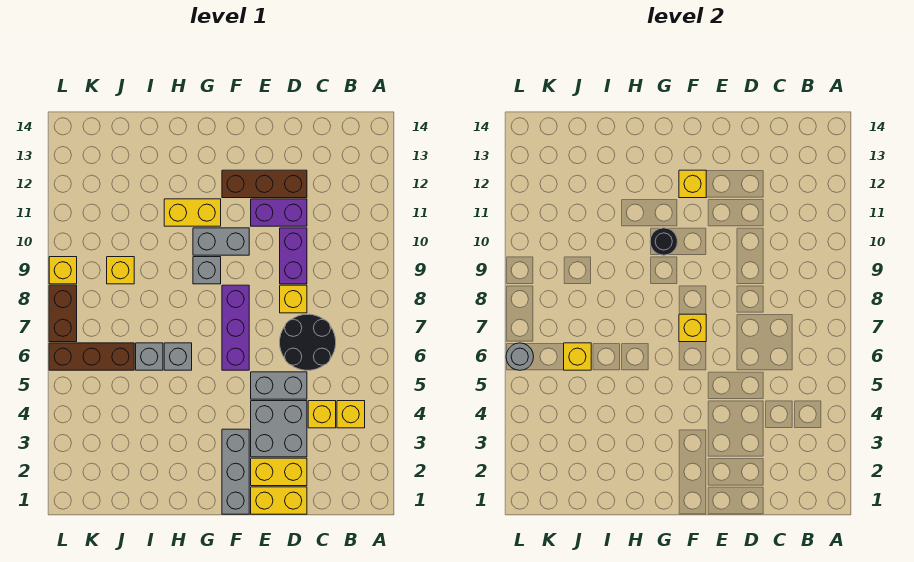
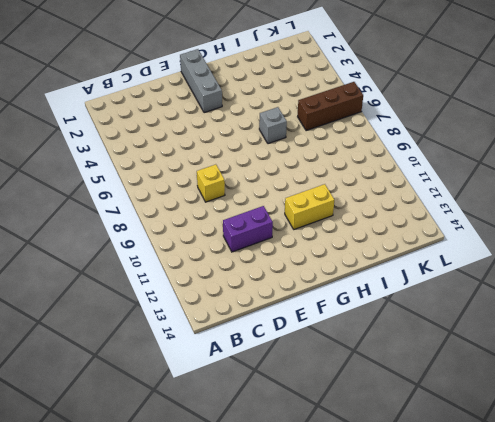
none -> yellow 1x1 brick [337,401,365,428]
none -> yellow 1x1 brick [308,401,336,428]
none -> black 2x2 round brick [280,314,336,370]

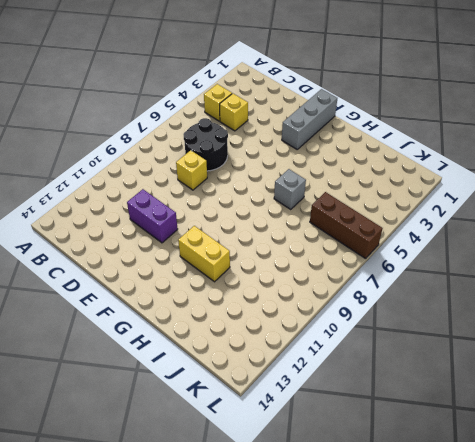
none -> yellow 1x2 brick [251,487,307,514]
none -> yellow 1x2 brick [251,458,307,486]
none -> grey 2x2 brick [251,401,307,457]

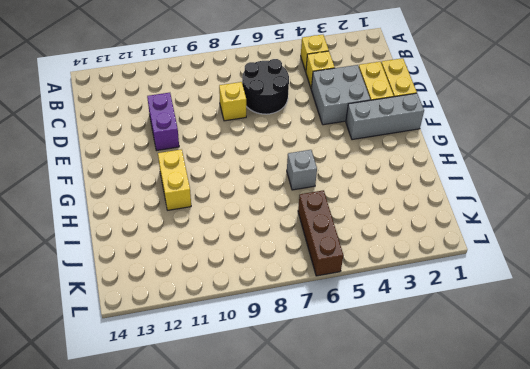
none -> grey 1x2 brick [251,372,307,399]
none -> purple 1x2 brick [280,228,307,284]
none -> brown 1x3 brick [222,170,307,198]

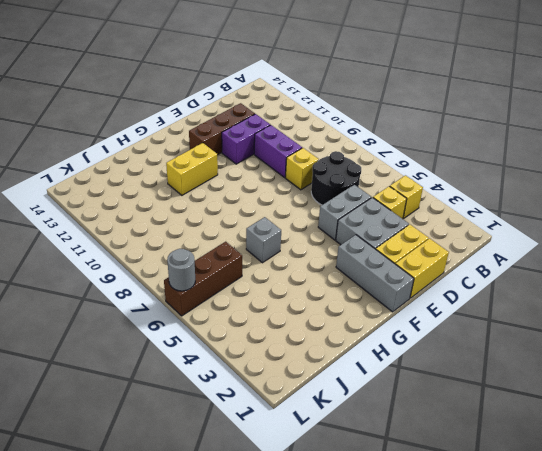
none -> purple 1x3 brick [222,285,249,370]
none -> grey 1x2 brick [193,228,249,255]
none -> grey 1x1 brick [193,257,221,284]

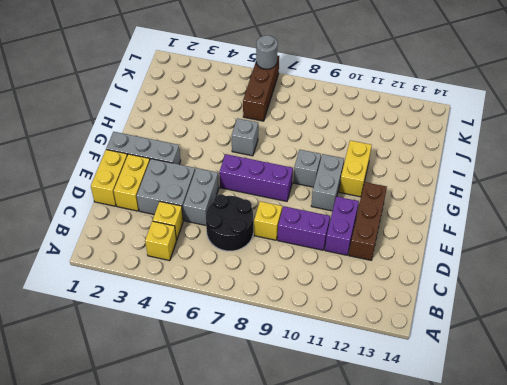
none -> grey 1x1 brick [136,343,163,370]
none -> yellow 1x1 brick [107,257,134,284]
none -> brown 1x2 brick [49,285,77,342]

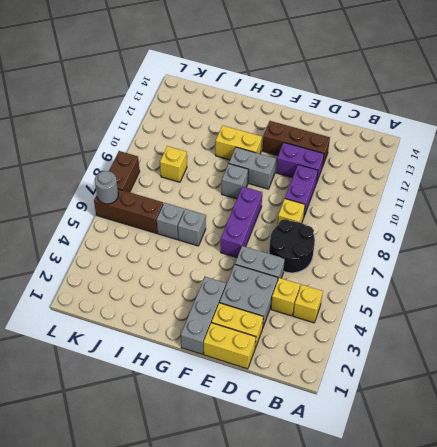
none -> yellow 1x1 brick [49,257,77,284]
none -> yellow 1x1 brick [679,314,706,342]
none -> yellow 1x1 brick [679,170,706,198]

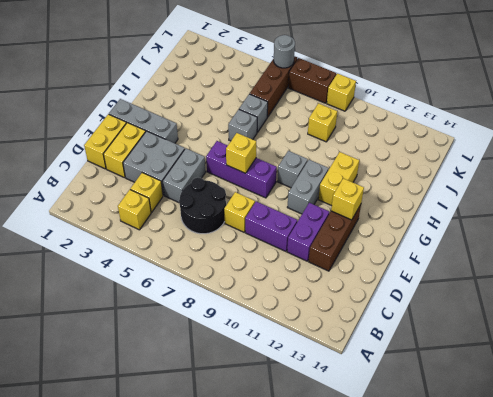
none -> black 1x1 round brick [650,228,678,255]
none -> yellow 1x1 brick [564,343,591,370]

